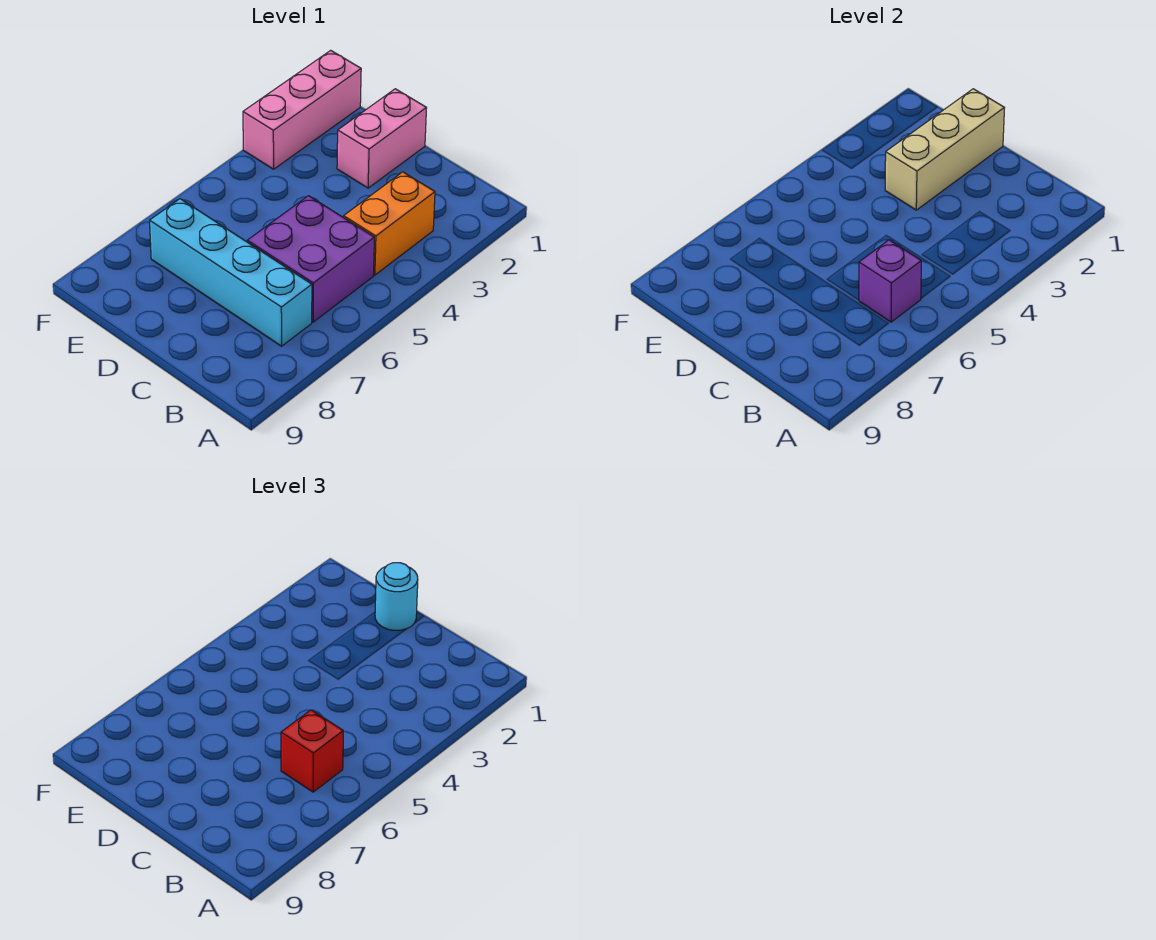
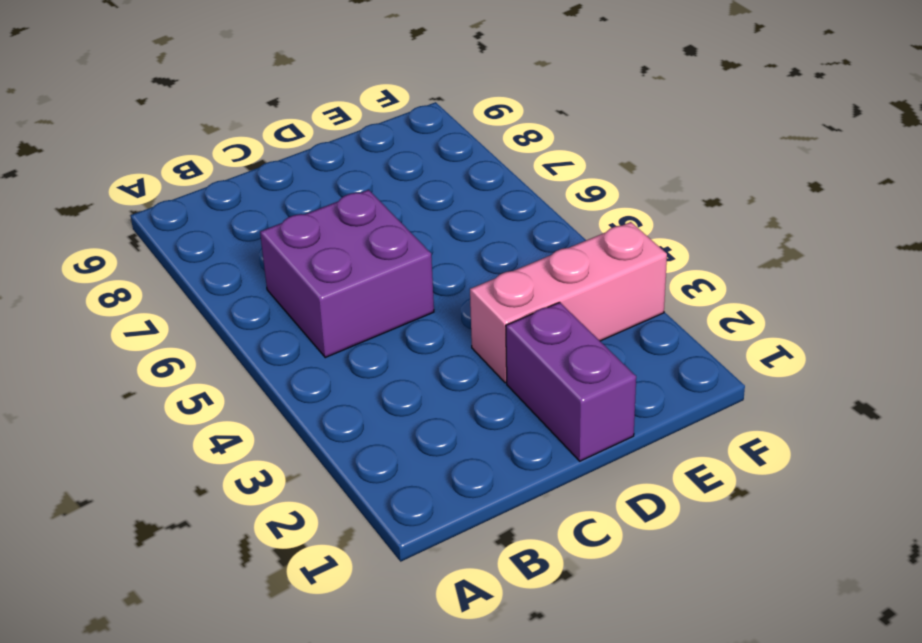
purple 1x2 brick [506,302,636,461] -> pink 1x2 brick [337,89,426,188]
pink 1x3 brick [470,222,667,383] -> pink 1x3 brick turned to [243,50,361,169]
none -> orange 1x2 brick [344,172,435,275]
none -> cyan 1x4 brick [150,199,312,346]

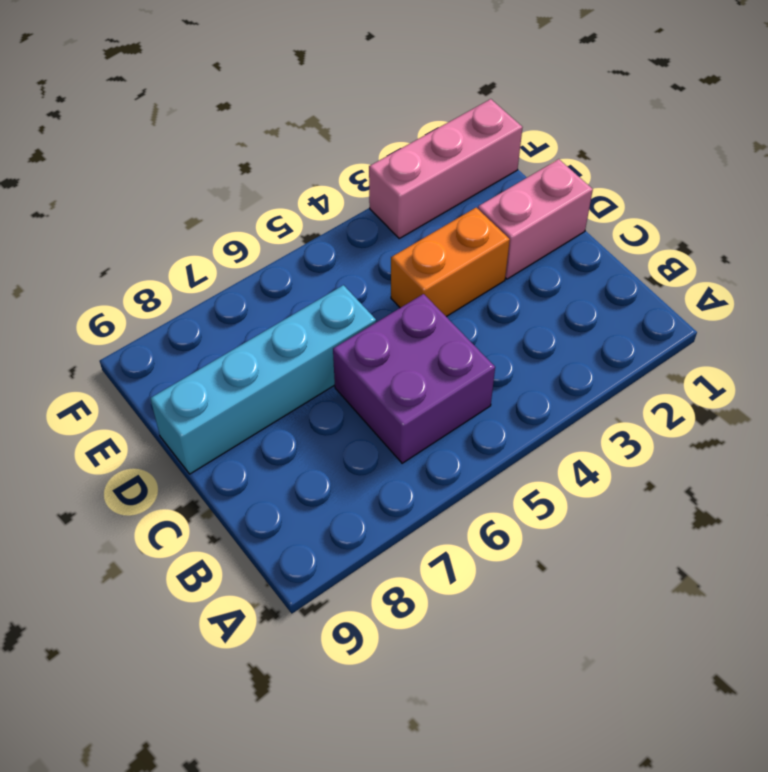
orange 1x2 brick [391,208,510,317] -> orange 1x2 brick moved to [344,172,435,275]
cyan 1x4 brick [150,285,376,474] -> cyan 1x4 brick turned to [150,199,312,346]
none -> purple 1x1 brick [859,240,921,322]
none -> tan 1x3 brick [885,89,1004,210]

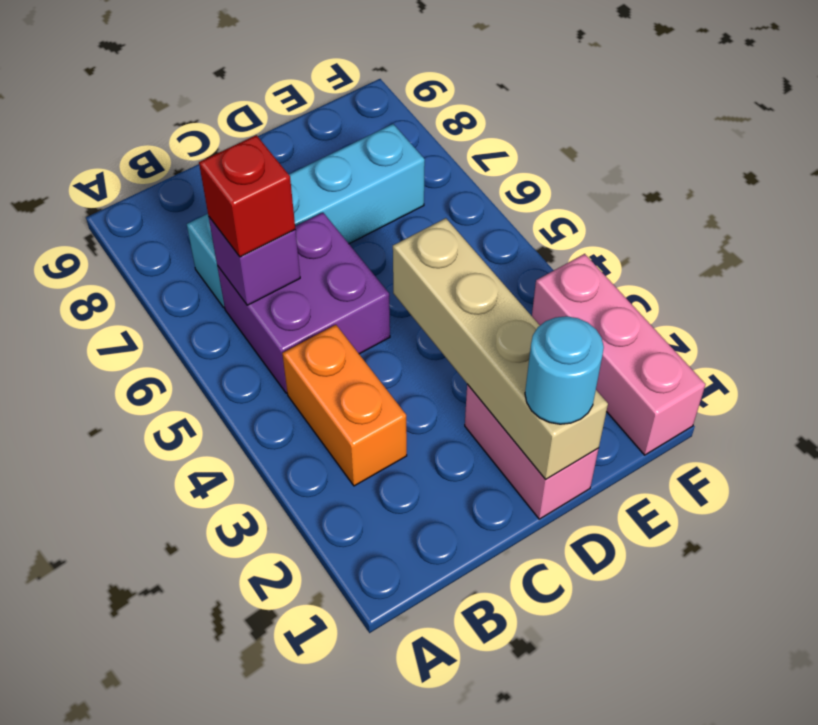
tan 1x4 brick [393,218,608,480] -> tan 1x3 brick [885,89,1004,210]

